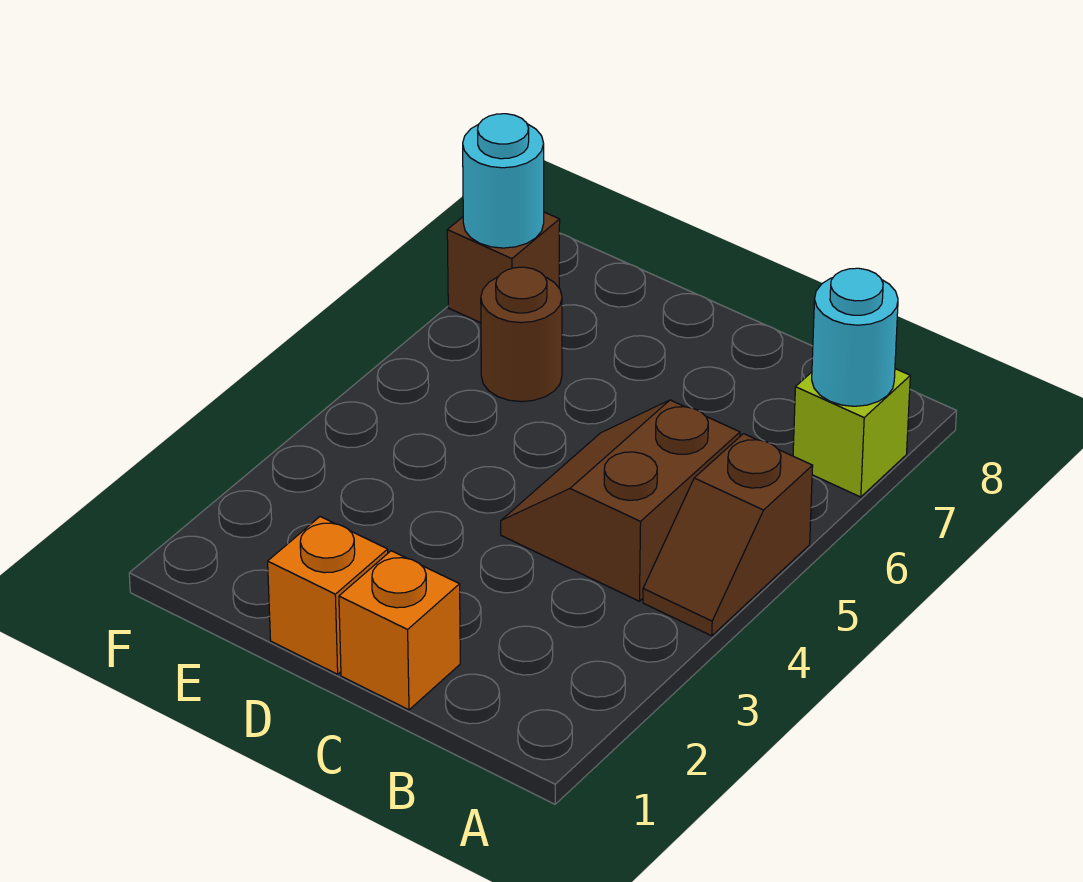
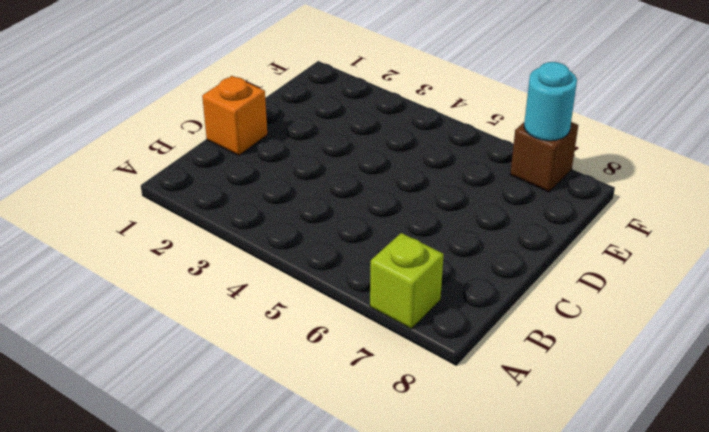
none -> brown 1x2 slope [643,434,813,636]
none -> brown 2x2 slope [501,400,740,601]

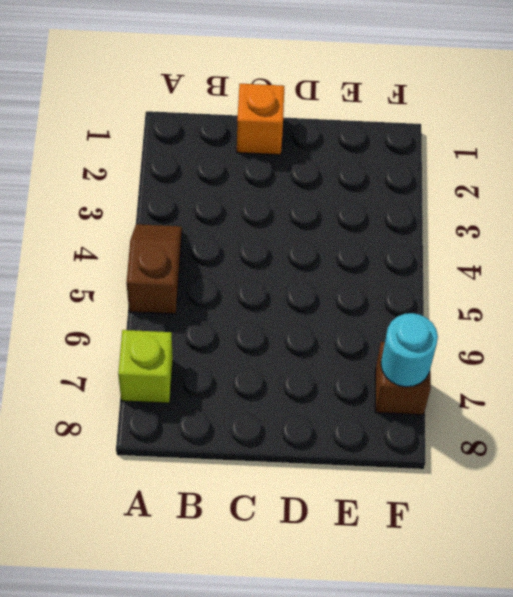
none -> brown 2x2 slope [501,400,740,601]
none -> orange 1x1 brick [268,517,388,674]

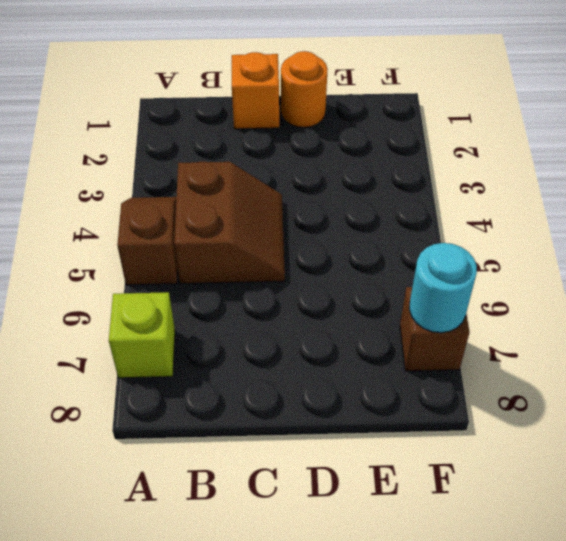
orange 1x1 round brick [281,51,327,128] -> orange 1x1 brick [268,517,388,674]
none -> brown 1x1 round brick [481,267,562,402]
none -> cyan 1x1 round brick [812,268,898,406]

